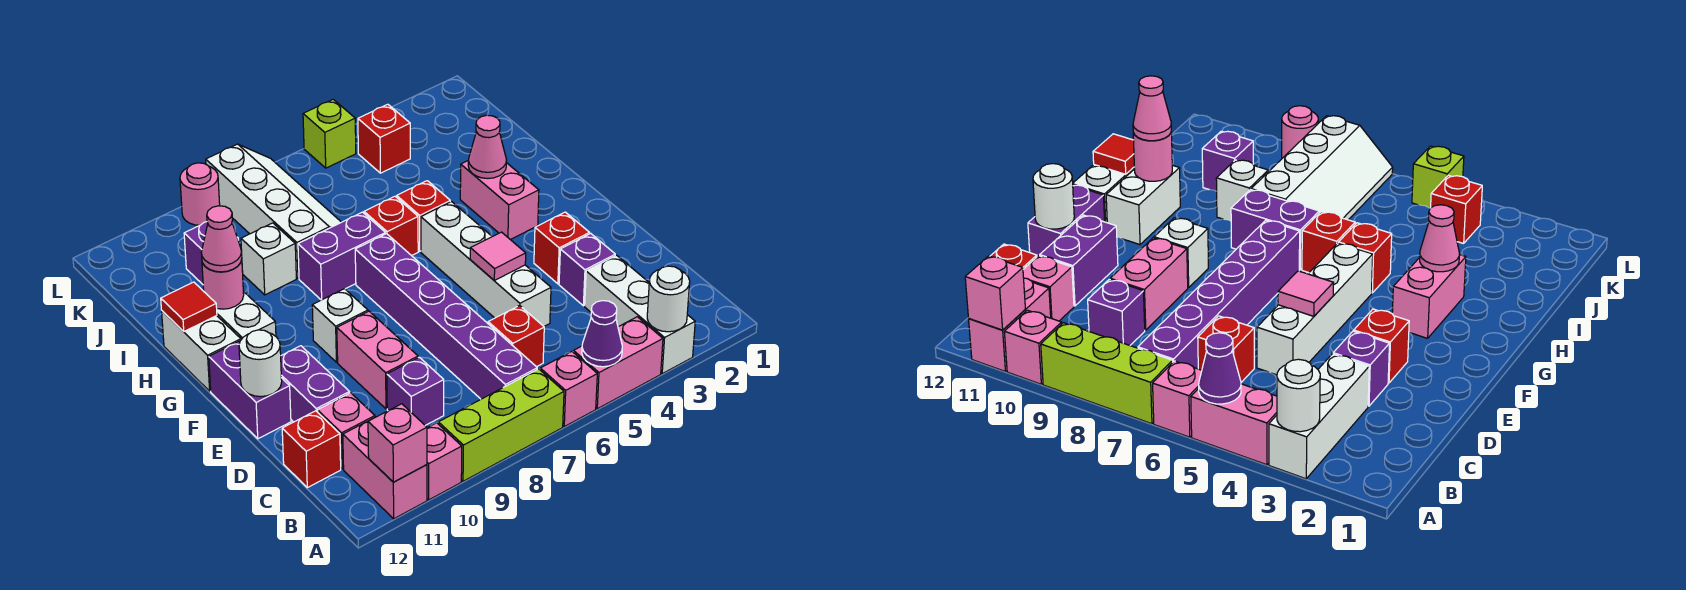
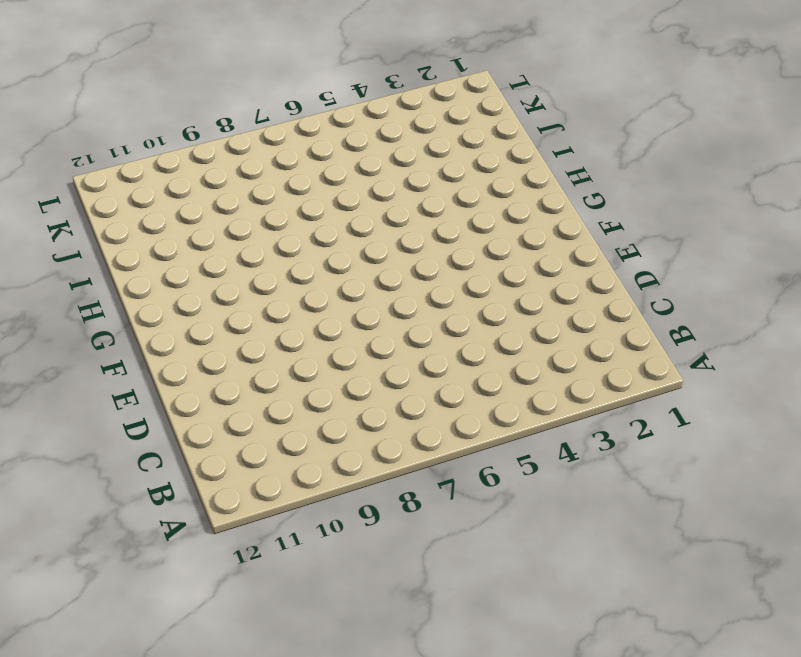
none -> white 1x3 brick [585,255,695,374]
none -> pink 1x2 brick [573,317,663,409]
none -> pink 1x1 brick [540,351,597,427]
none -> lime 1x3 brick [438,369,564,481]

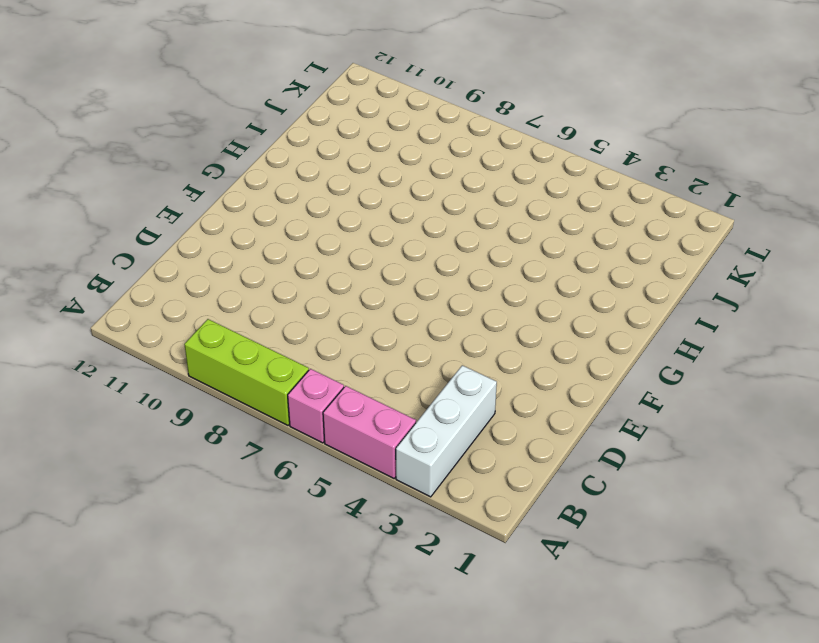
none -> pink 1x1 brick [427,423,462,500]
none -> pink 1x2 brick [343,419,427,519]
none -> purple 1x6 brick [355,234,537,399]
none -> red 1x1 brick [488,306,544,367]

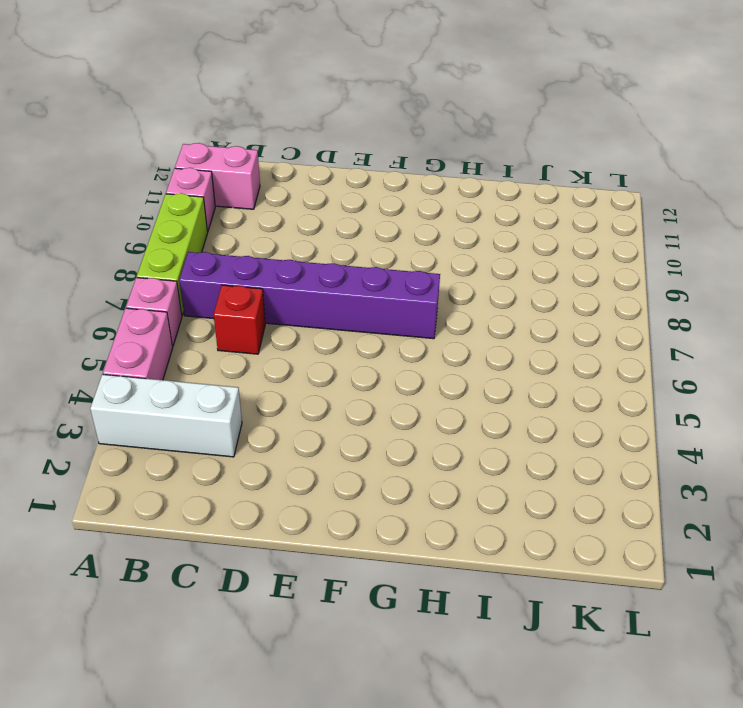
none -> purple 1x1 brick [387,357,444,426]
none -> pink 1x1 brick [318,393,375,469]
none -> red 1x1 brick [282,411,341,488]
none -> purple 1x1 brick [559,234,615,306]

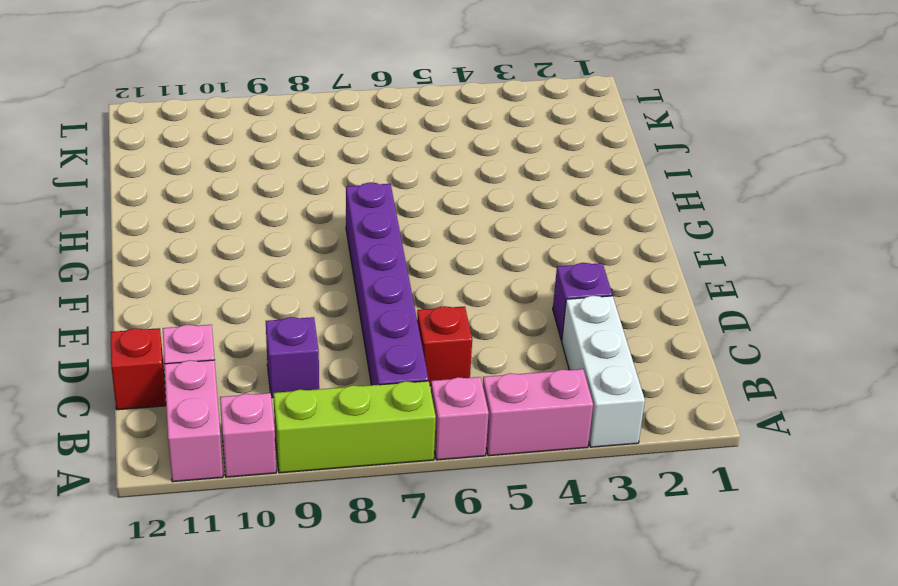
none -> white 1x4 brick [421,202,551,326]
none -> pink 1x2 brick [337,311,418,409]
none -> purple 1x2 brick [281,346,350,422]
none -> red 1x1 brick [534,212,590,284]

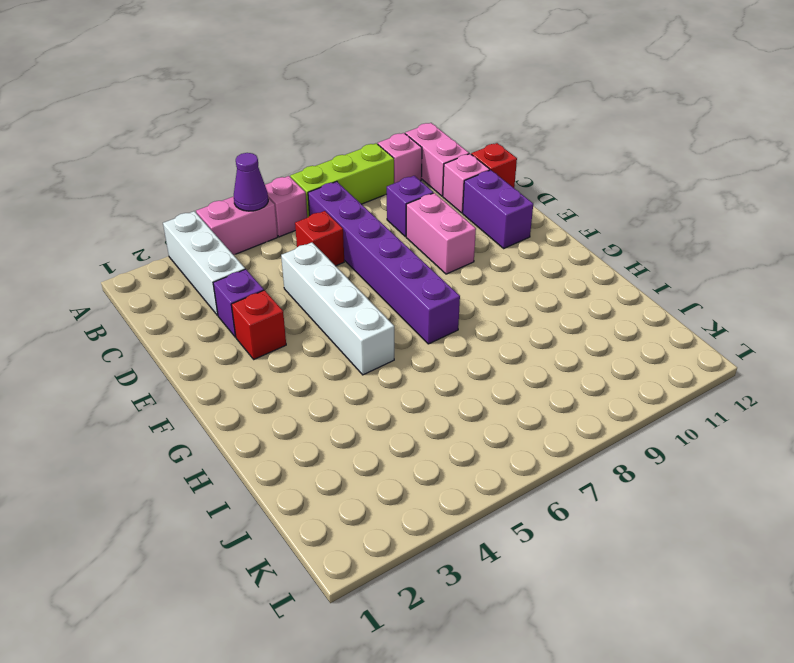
none -> purple 1x2 brick [209,341,291,439]
none -> white 1x1 brick [312,289,368,362]
none -> pink 1x2 brick [460,161,539,240]
none -> white 1x2 brick [203,290,276,340]

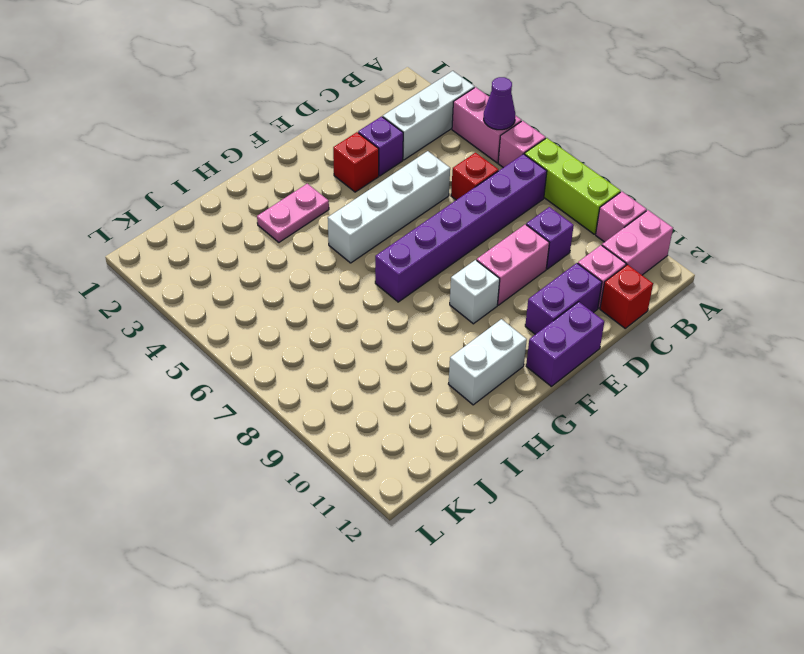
pink 1x2 plate [257,184,329,242] -> pink 1x2 brick [460,161,539,240]
none -> white 1x2 brick [162,311,241,391]
none -> red 1x1 brick [397,181,450,251]
none -> red 1x1 brick [364,196,418,256]
none -> purple 1x2 brick [298,212,386,300]

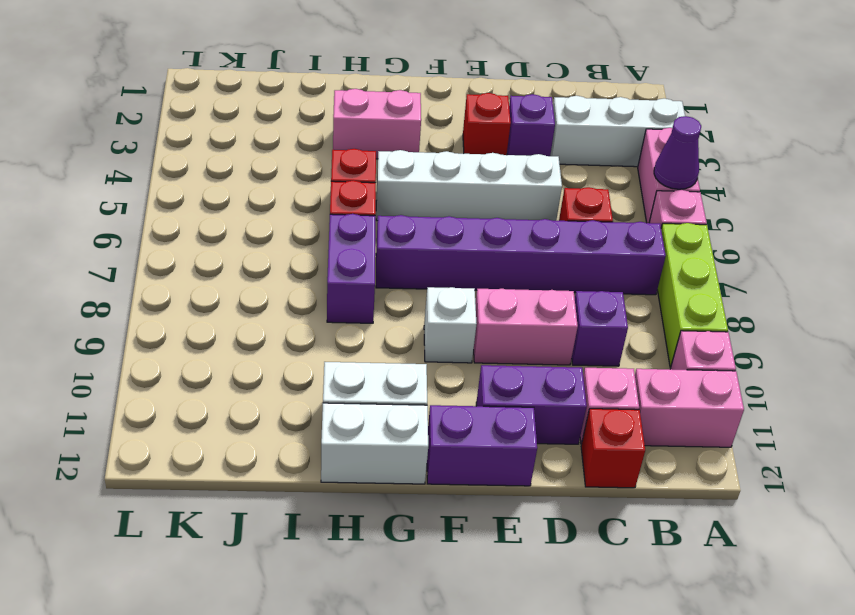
none -> white 2x4 slope [206,144,341,278]
none -> white 1x1 brick [241,223,296,295]
none -> purple 1x1 brick [184,222,238,284]
none -> red 1x1 brick [358,104,410,173]

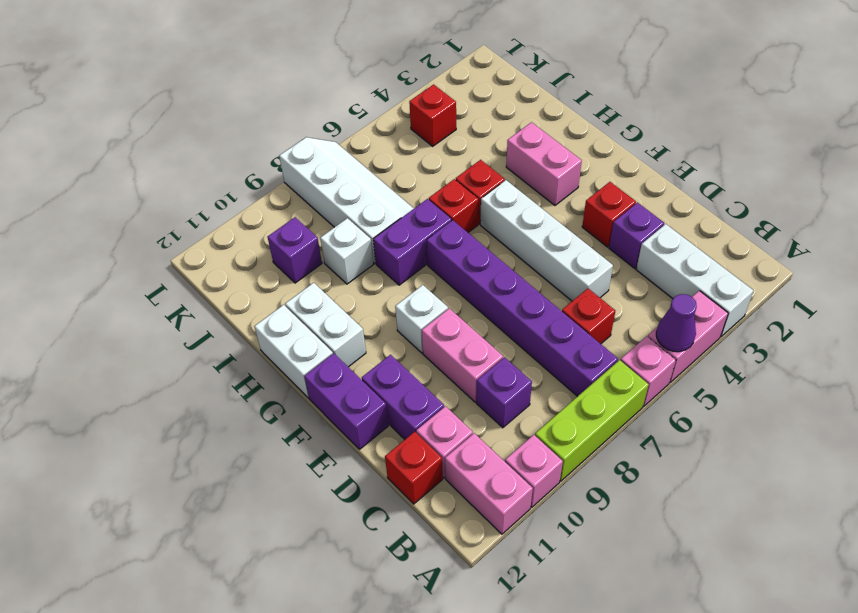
none -> lime 1x1 brick [303,99,356,168]
none -> pink 1x1 round brick [180,163,220,225]
none -> white 1x1 round brick [647,266,690,332]
none -> pink 1x1 brick [368,404,427,482]

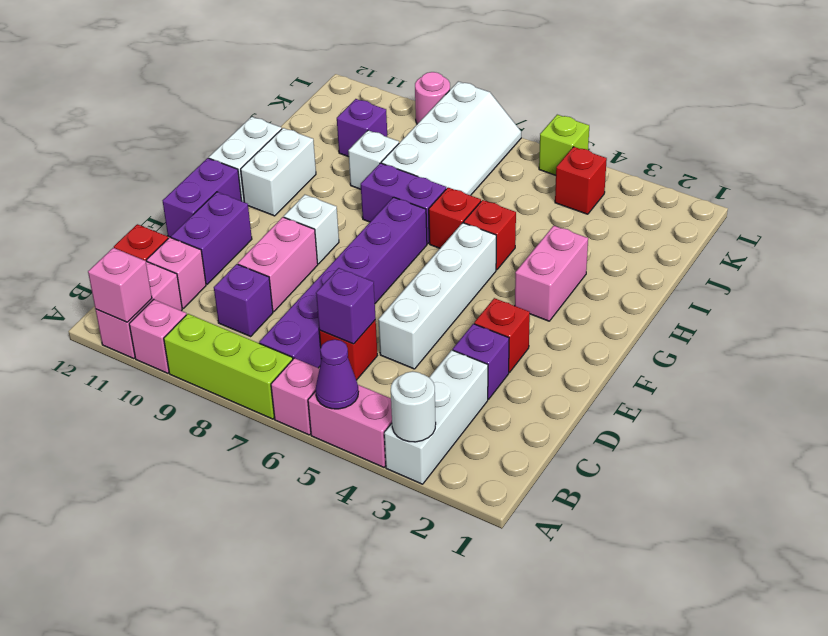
purple 1x1 brick [316,268,376,344] -> none
none -> pink 1x1 tile [470,232,526,280]
none -> white 1x1 round brick [239,330,282,397]
none -> pink 1x1 cone [468,115,507,178]
none -> pink 1x1 round brick [202,260,244,309]

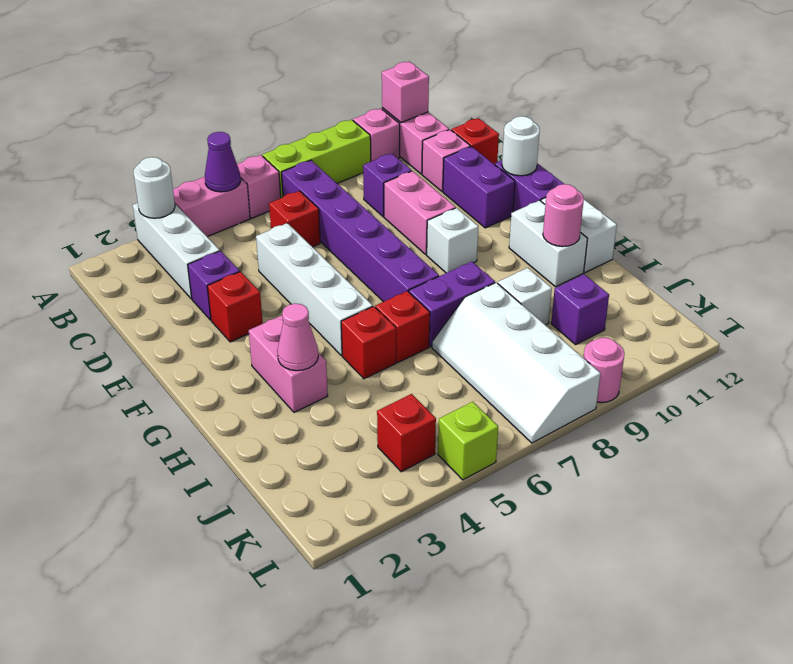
none -> pink 1x1 tile [470,232,526,280]
none -> red 1x1 tile [161,282,217,331]
none -> pink 1x1 cone [201,206,242,272]

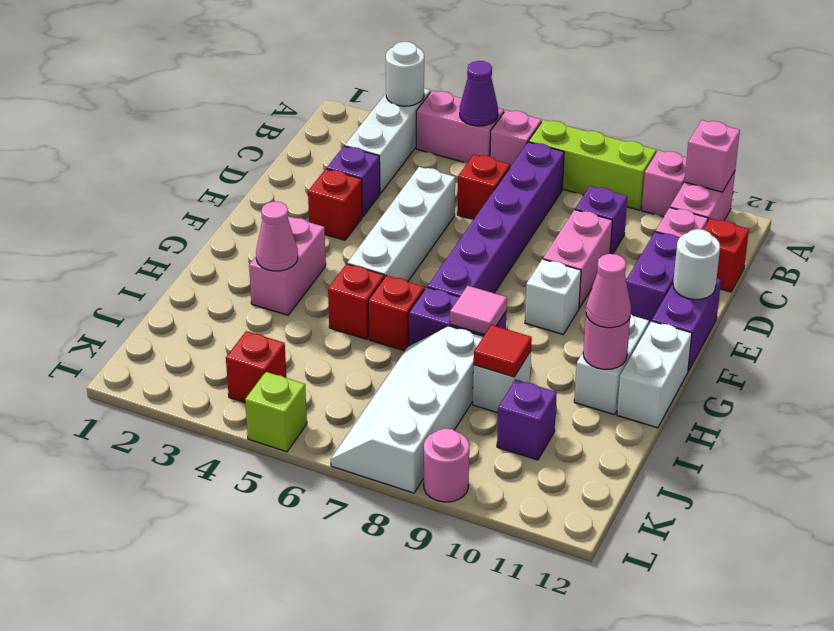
pink 1x1 tile [450,286,507,335] -> pink 1x1 tile moved to [470,232,526,280]
red 1x1 tile [474,325,532,377] -> red 1x1 tile moved to [161,282,217,331]

